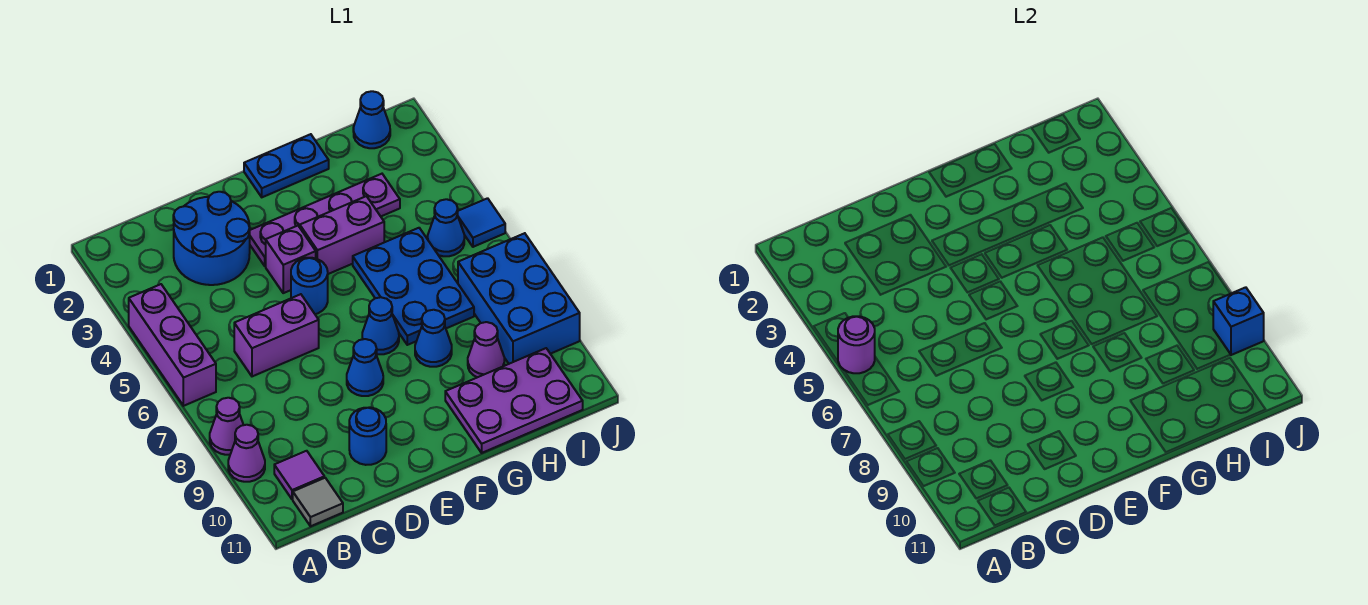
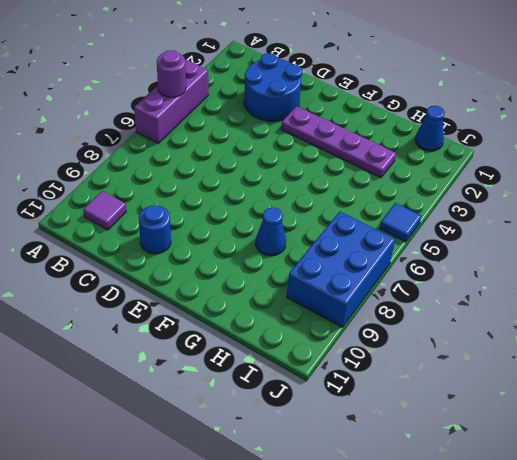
none -> purple 1x1 cone [210,398,243,455]
none -> purple 1x1 cone [228,425,265,482]
none -> grey 1x1 tile [293,478,343,526]

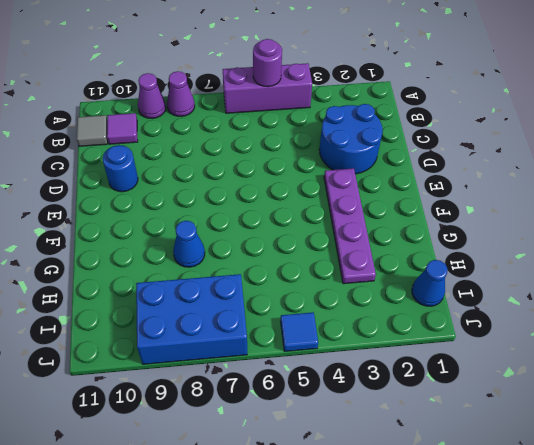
none -> purple 1x2 brick [234,294,319,376]
none -> purple 1x1 brick [266,226,316,293]
none -> blue 1x1 round brick [291,258,328,314]

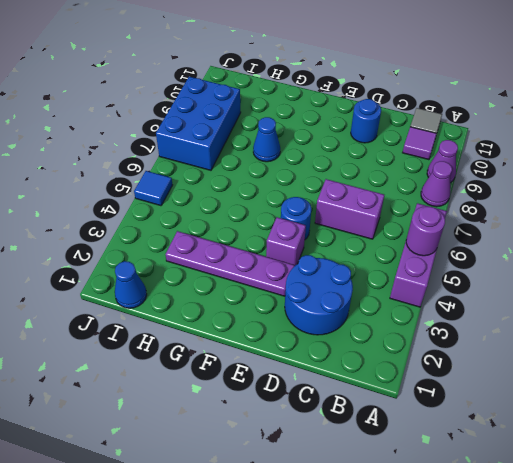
none -> blue 1x1 cone [347,339,383,396]
none -> blue 1x2 plate [244,134,329,197]
none -> purple 1x2 brick [300,196,384,274]

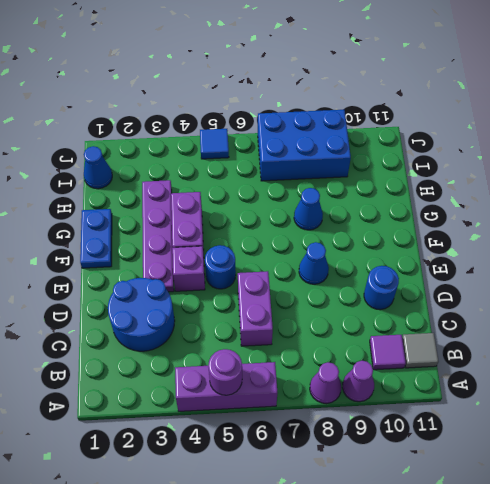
none -> blue 1x1 cone [362,297,399,354]
none -> blue 2x3 plate [353,228,474,345]
none -> purple 2x3 plate [445,348,583,453]

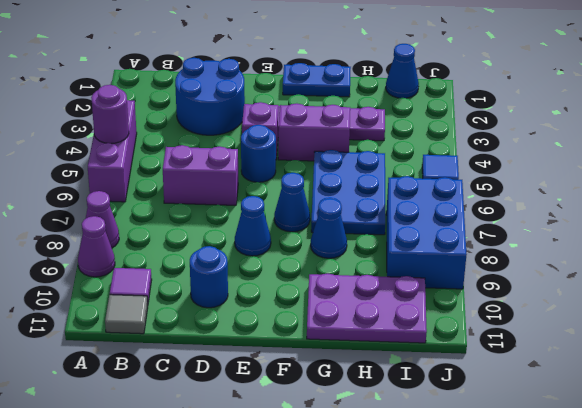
none -> purple 1x1 cone [468,322,504,377]
none -> blue 1x1 cone [428,199,464,256]
none -> blue 1x1 brick [1213,287,1264,355]

